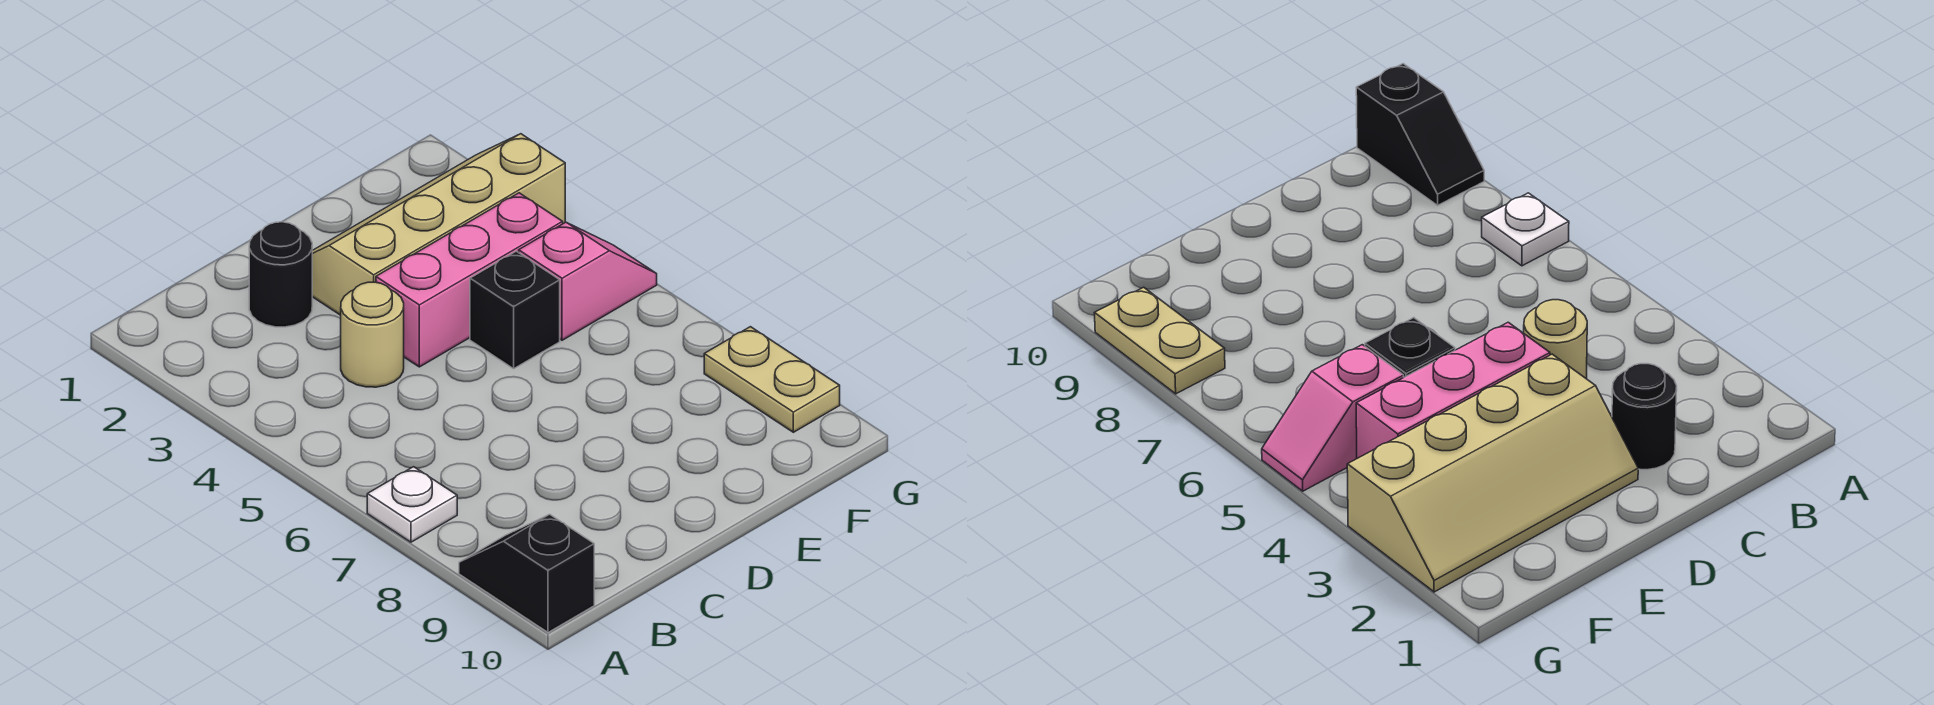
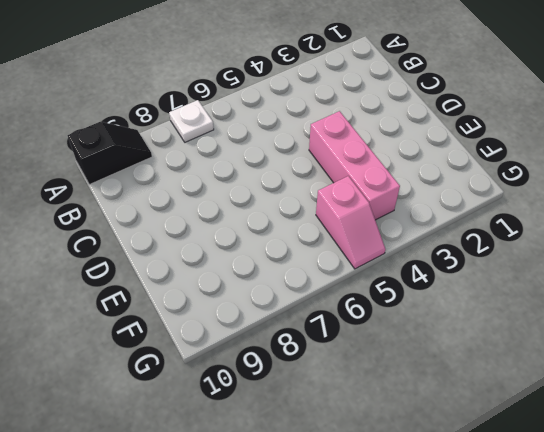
none -> black 1x1 round brick [249,222,312,327]
none -> tan 1x1 round brick [341,282,404,387]

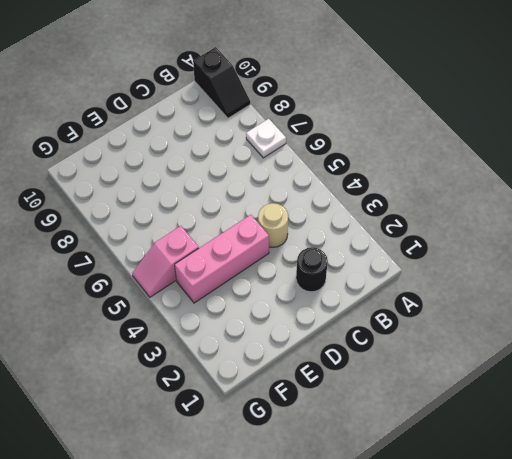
none -> tan 2x4 slope [312,134,565,315]
none -> black 1x1 brick [470,251,560,369]

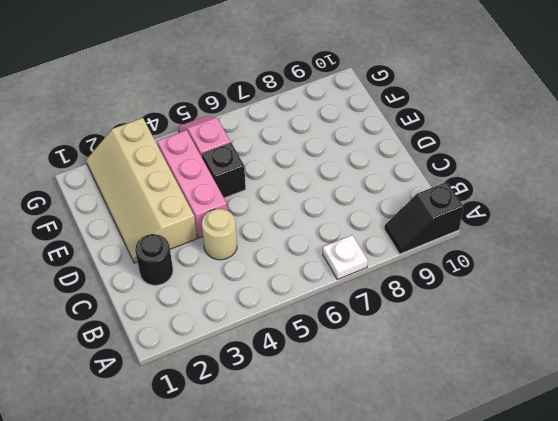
none -> tan 1x2 plate [704,327,840,432]

